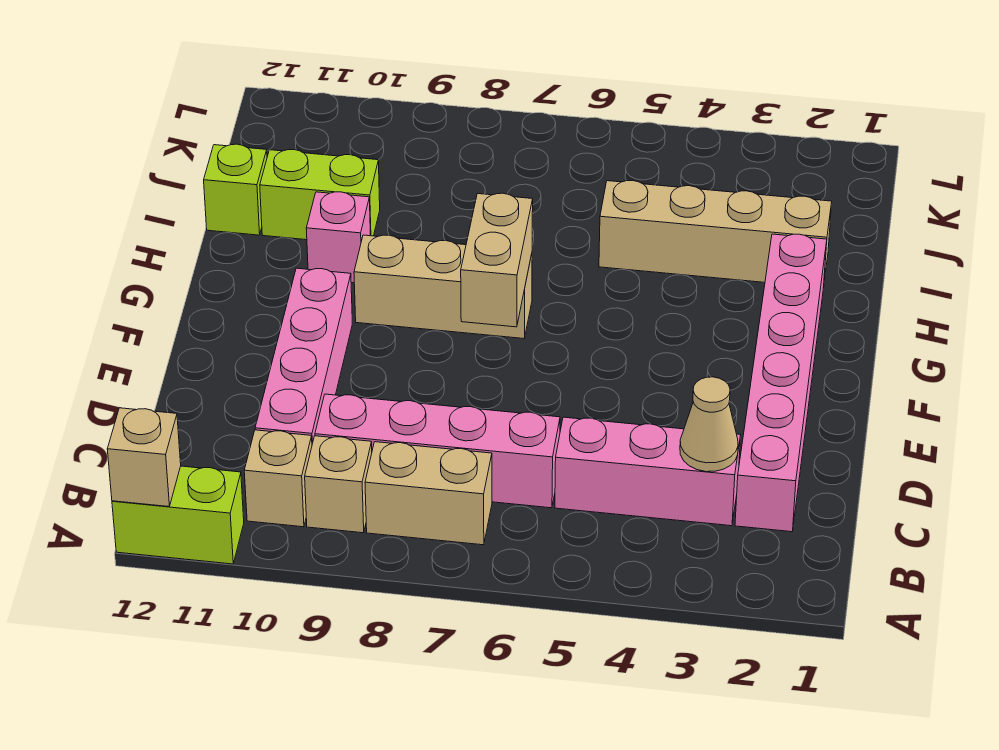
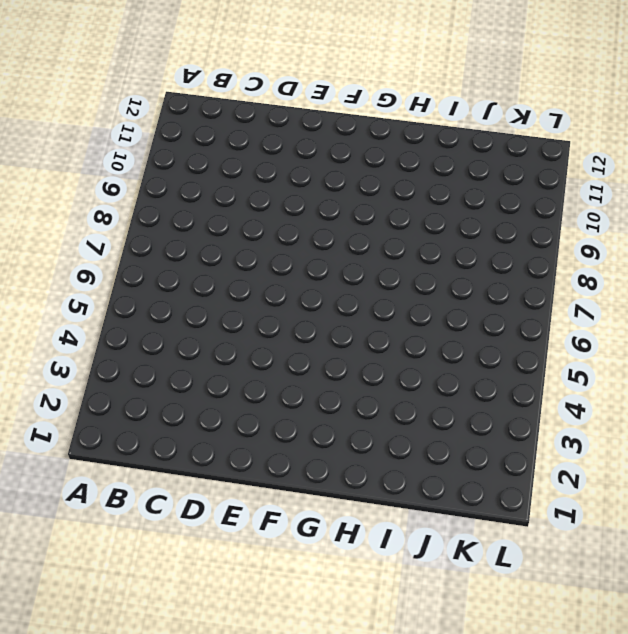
none -> lime 1x2 brick [112,466,244,564]
none -> tan 1x2 brick [365,442,492,545]
none -> tan 1x1 brick [305,436,372,533]

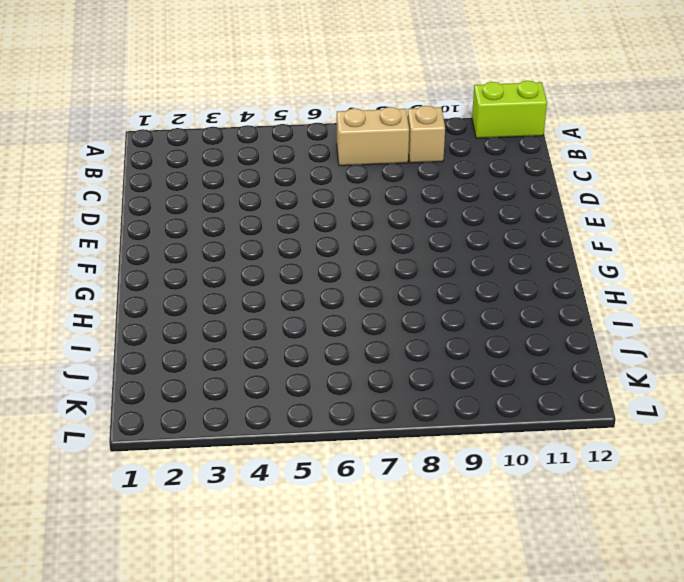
none -> tan 1x1 brick [244,430,312,527]
none -> pink 1x6 brick [735,234,827,532]
none -> pink 1x3 brick [555,417,741,526]

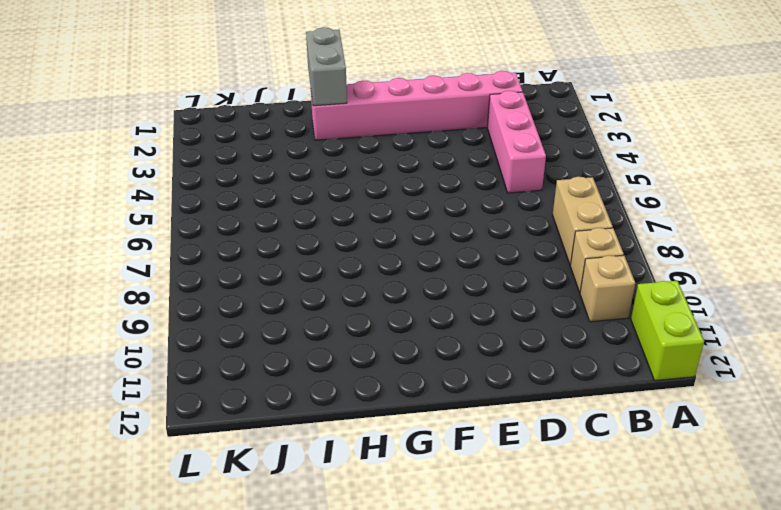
grey 1x2 brick [306,27,347,106] -> none
none -> pink 1x4 brick [315,394,560,508]
none -> pink 1x4 brick [255,268,352,443]
none -> tan 1x3 brick [354,235,532,339]

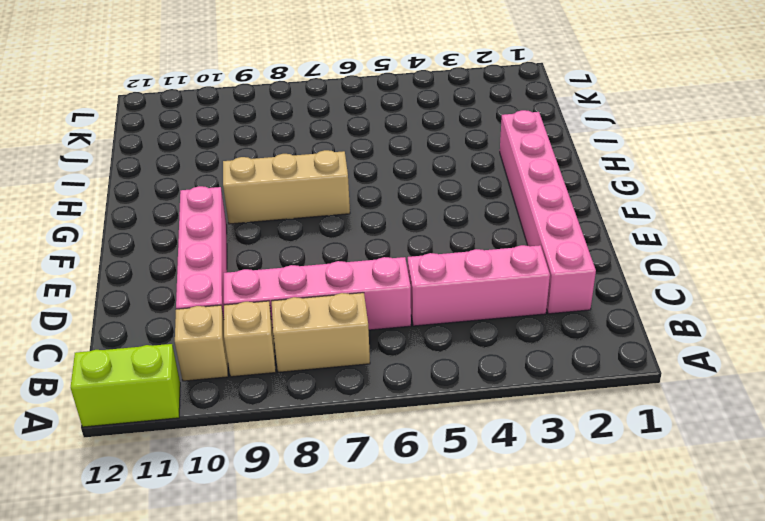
none -> pink 1x1 brick [306,192,370,283]
none -> tan 1x4 brick [599,181,832,282]
none -> lime 1x2 brick [260,150,380,240]

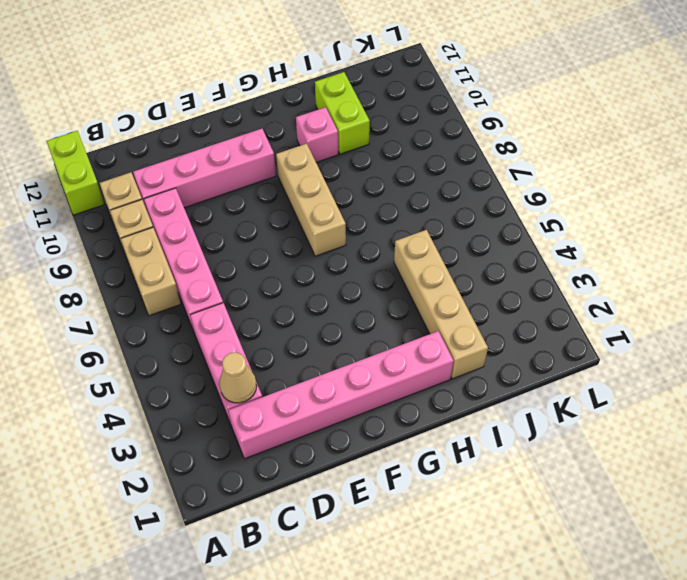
none -> lime 1x1 brick [204,144,267,235]
none -> tan 1x1 brick [107,408,181,507]
none -> tan 1x2 brick [461,193,533,327]

